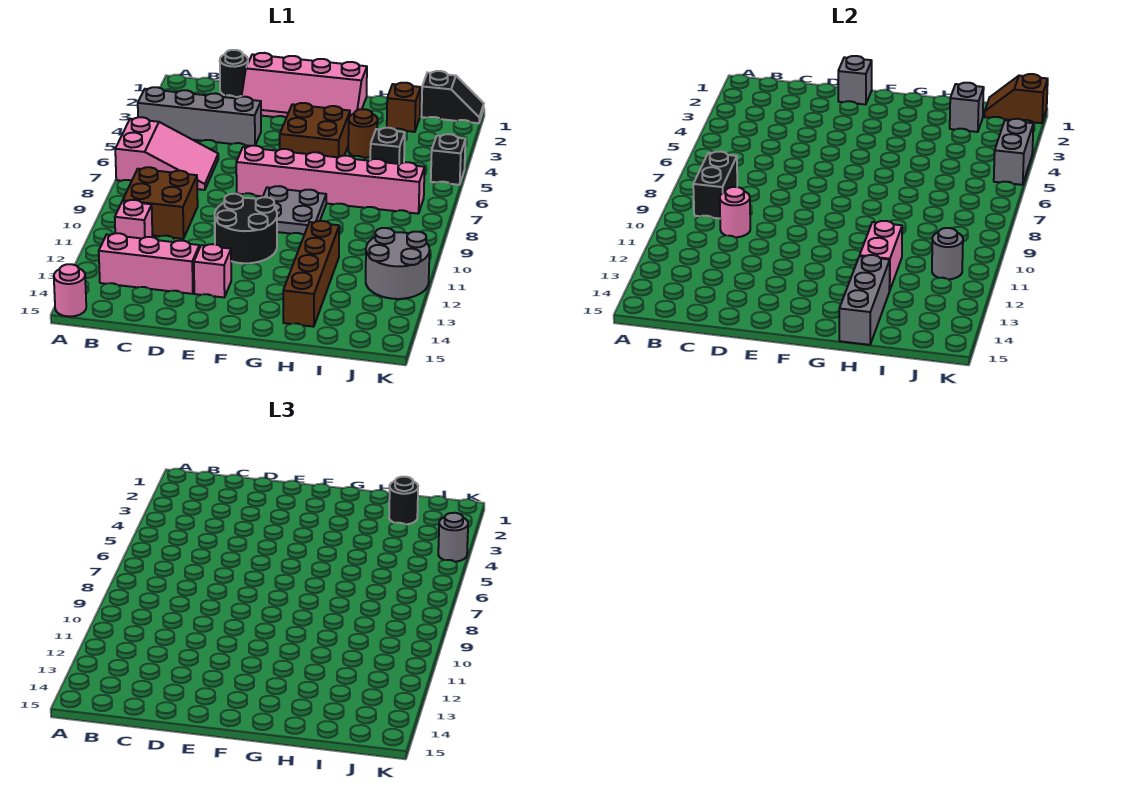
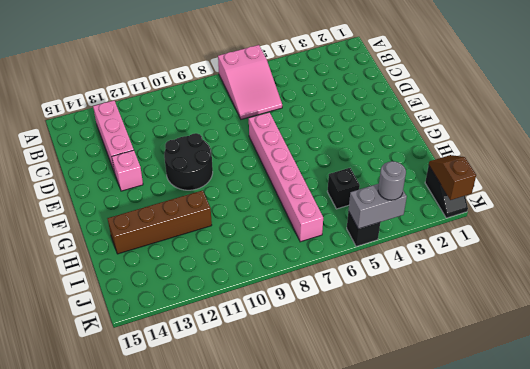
none -> grey 1x4 brick [138,87,261,146]
none -> pink 1x1 round brick [54,264,86,317]
none -> brown 2x2 brick [123,167,198,239]
none -> pink 1x1 brick [115,200,152,238]

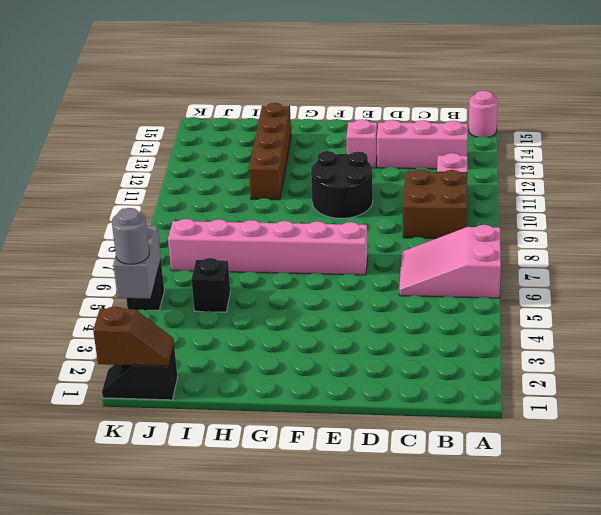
none -> grey 1x4 brick [138,87,261,146]
none -> black 1x1 round brick [220,50,248,97]
none -> pink 2x4 slope [242,53,367,117]
none -> brown 2x2 brick [280,103,350,157]

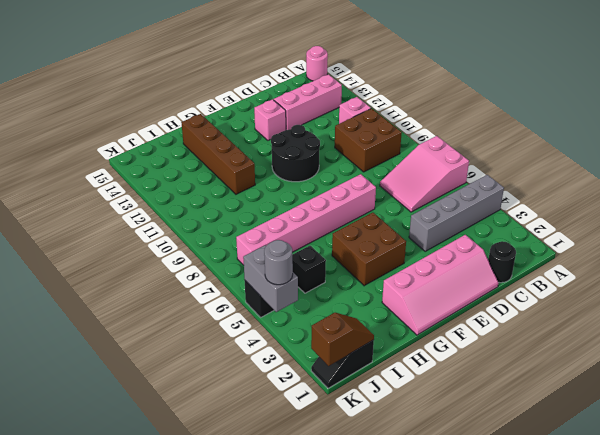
pink 2x4 slope [382,235,499,335] -> pink 2x4 slope turned to [242,53,367,117]
none -> grey 2x2 plate [263,186,326,235]
none -> brown 1x1 round brick [348,109,378,158]
none -> brown 1x1 brick [387,83,421,132]
none -> grey 2x2 round brick [366,228,430,299]

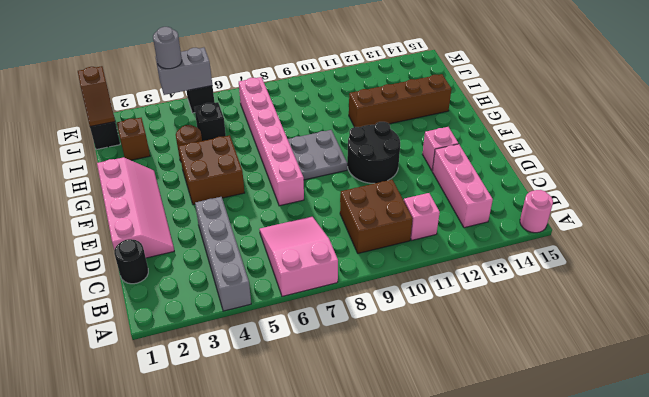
none -> grey 2x2 round brick [366,228,430,299]
none -> black 1x2 brick [693,151,737,218]
none -> pink 1x1 round brick [720,187,750,237]
none -> grey 1x1 brick [838,56,872,105]

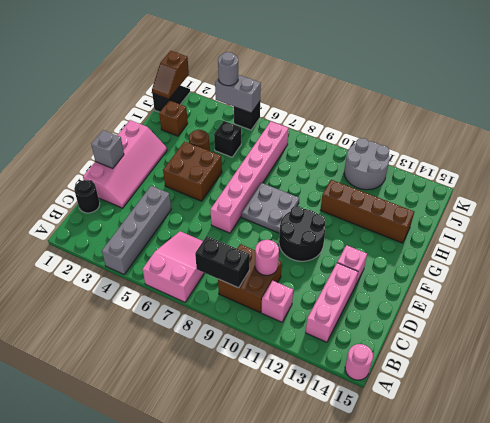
none -> pink 1x2 brick [860,221,902,291]
none -> grey 1x3 brick [839,255,890,345]
none -> grey 1x1 brick [950,83,984,132]
none -> grey 1x1 round brick [932,228,963,279]

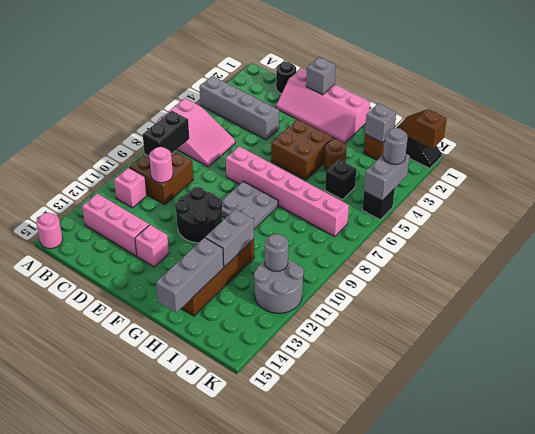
grey 1x2 brick [205,209,254,267] -> pink 1x2 brick [860,221,902,291]
none -> black 1x1 round brick [389,477,418,525]

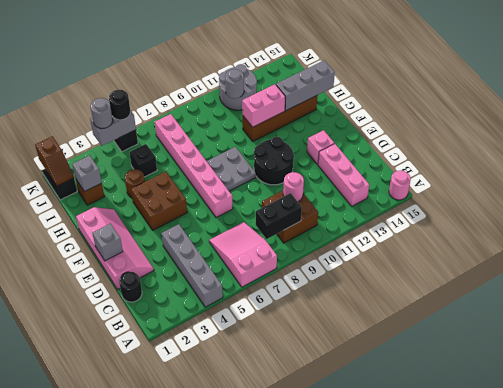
black 1x1 round brick [109,90,130,120] -> black 1x1 round brick moved to [389,477,418,525]
none -> pink 1x1 brick [115,200,152,238]

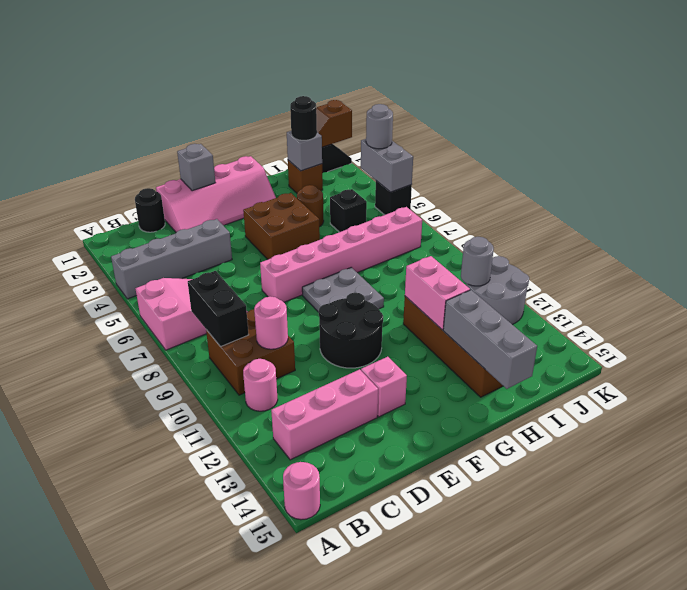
pink 1x1 round brick [243,359,278,411] -> pink 1x1 brick [115,200,152,238]

